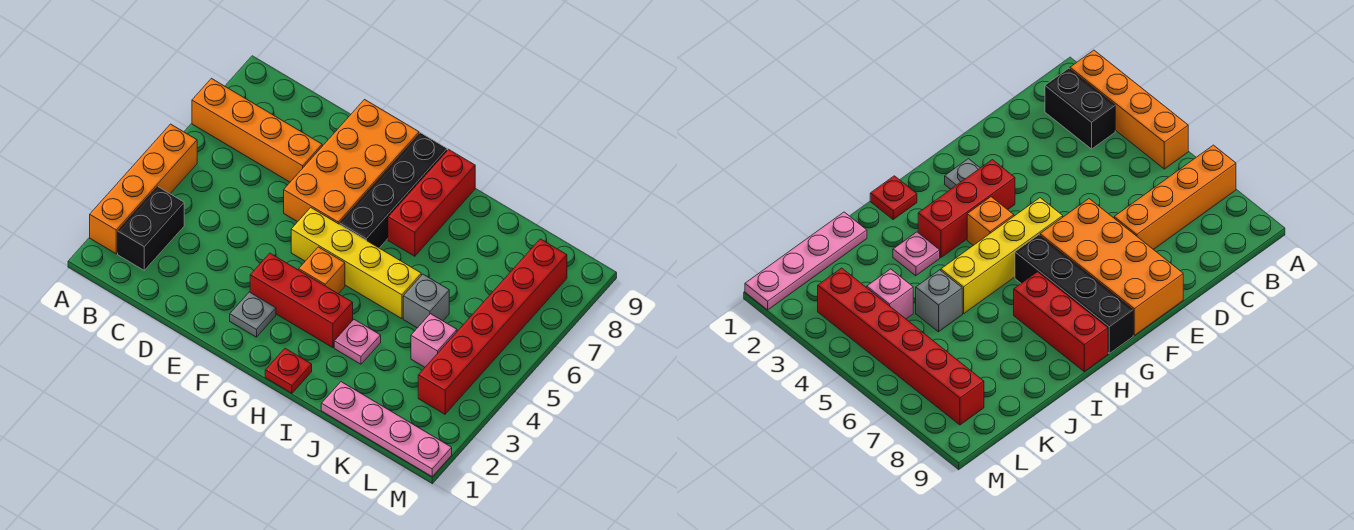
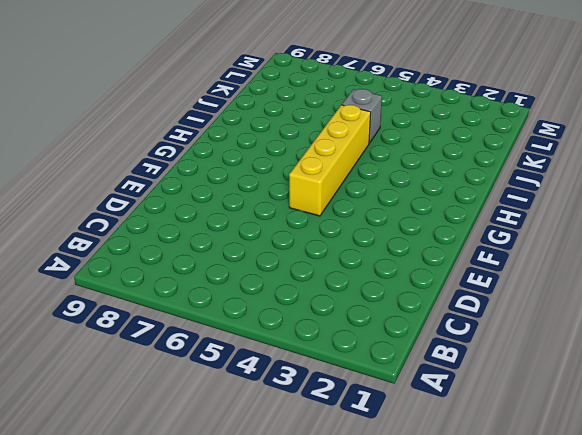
none -> orange 1x4 brick [90,124,197,254]
none -> orange 1x4 brick [192,79,322,182]
none -> black 1x2 brick [118,187,184,270]

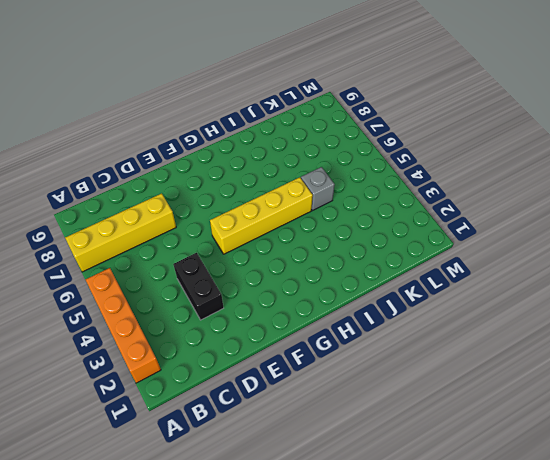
yellow 1x4 brick [65,193,176,272] -> orange 1x4 brick [192,79,322,182]
black 1x2 brick [173,253,224,320] -> black 1x2 brick moved to [118,187,184,270]
none -> orange 2x4 brick [284,100,419,224]
none -> grey 1x1 plate [230,292,276,337]
none -> red 1x3 brick [250,253,353,348]

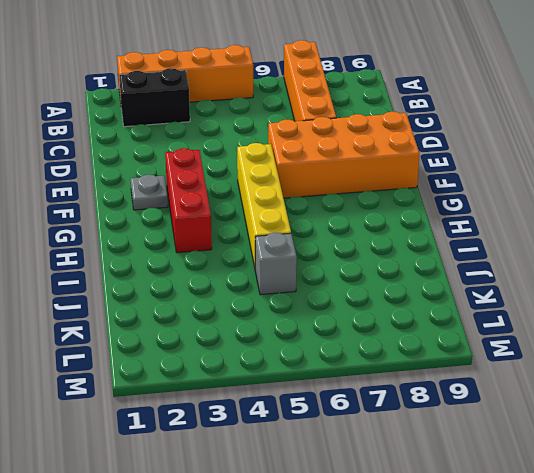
none -> orange 1x1 brick [299,247,345,294]
none -> black 1x4 brick [340,133,447,248]
none -> red 1x1 plate [265,349,312,393]

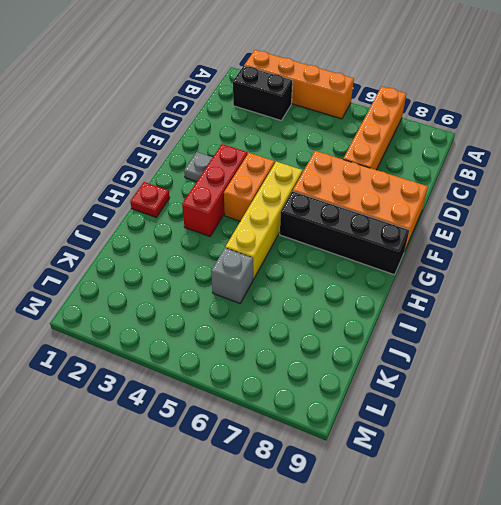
orange 1x2 brick [224,153,275,221] -> orange 1x1 brick [299,247,345,294]
none -> red 1x3 brick [388,149,475,256]
none -> pink 1x1 plate [334,320,381,364]
none -> pink 1x4 plate [321,382,452,477]

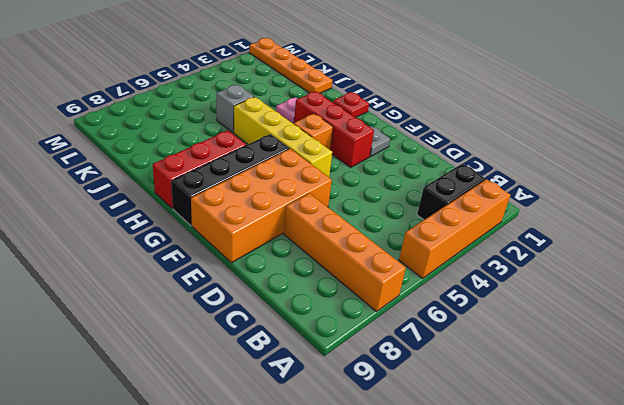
orange 1x4 plate [249,38,332,93] -> pink 1x4 plate [321,382,452,477]
none -> pink 1x1 brick [411,314,457,367]
none -> red 1x6 brick [418,239,567,414]

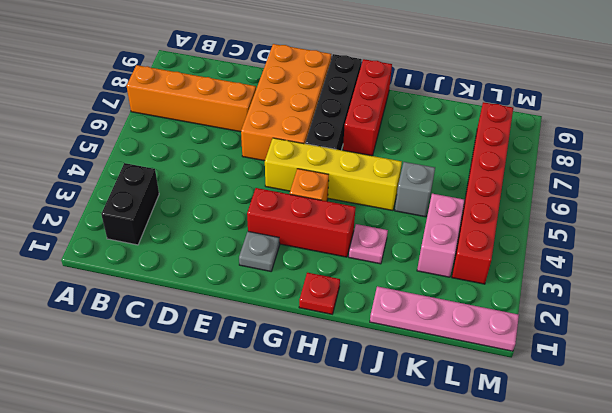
pink 1x2 brick [417,194,464,277] -> pink 1x1 brick [411,314,457,367]
none -> orange 1x4 brick [90,124,197,254]

